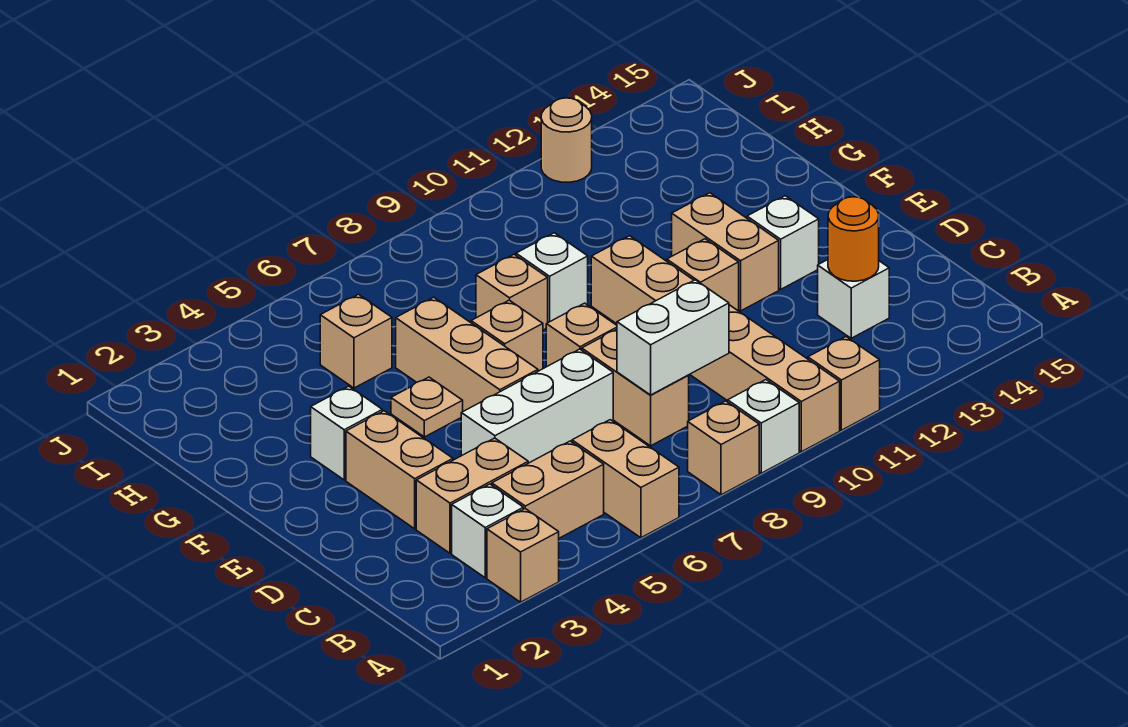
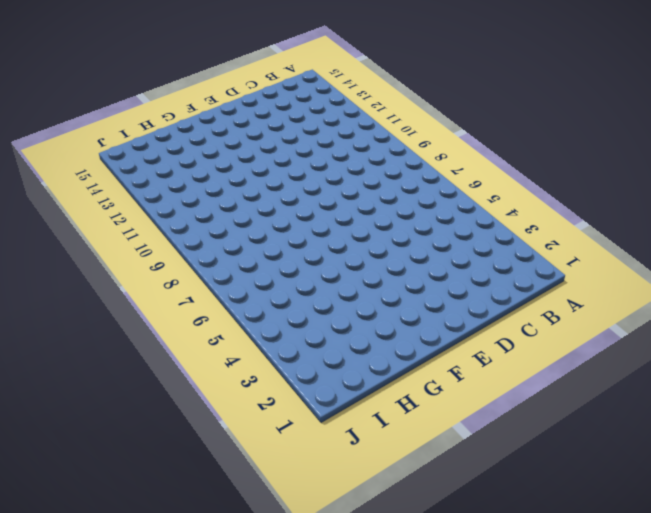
none -> tan 1x1 brick [487,509,559,602]
none -> tan 1x2 brick [572,420,679,538]
none -> tan 1x1 brick [688,401,759,495]

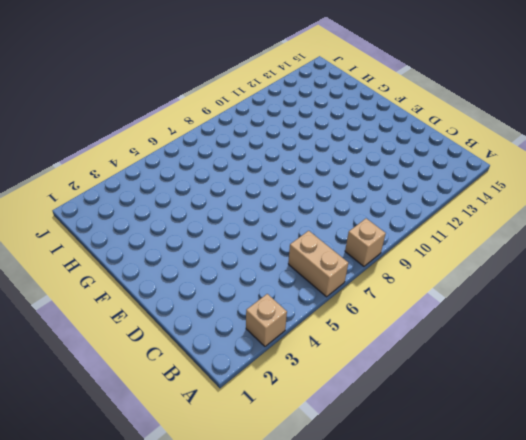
none -> white 1x1 brick [728,380,799,473]
none -> tan 1x6 brick [591,236,840,452]
none -> tan 1x1 brick [808,337,880,430]

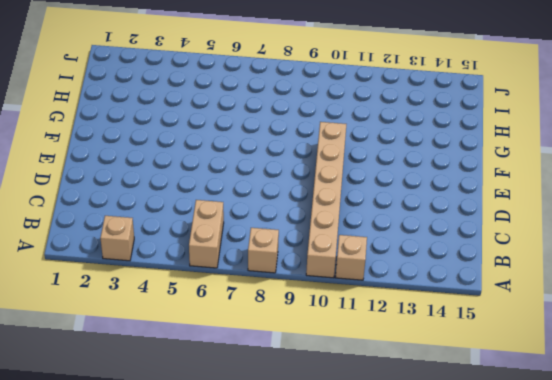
none -> white 1x1 brick [728,380,799,473]
none -> white 1x1 brick [452,484,523,578]
none -> tan 1x2 brick [492,441,604,538]

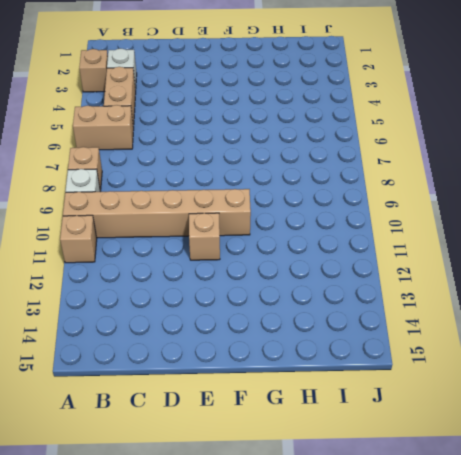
none -> tan 1x2 brick [416,438,528,553]
none -> tan 1x2 brick [582,329,689,446]
none -> white 1x1 brick [818,260,889,338]

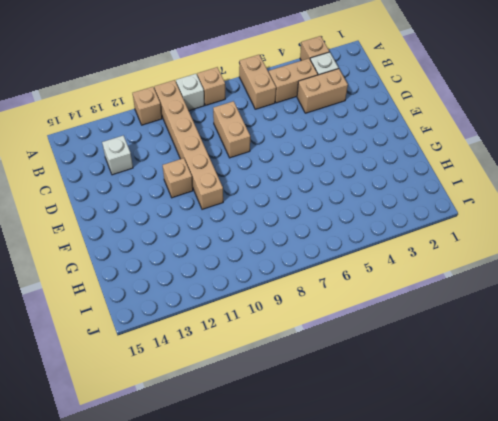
none -> tan 1x2 brick [346,411,453,529]
none -> white 1x3 brick [461,349,613,463]
none -> tan 1x3 brick [396,297,538,411]

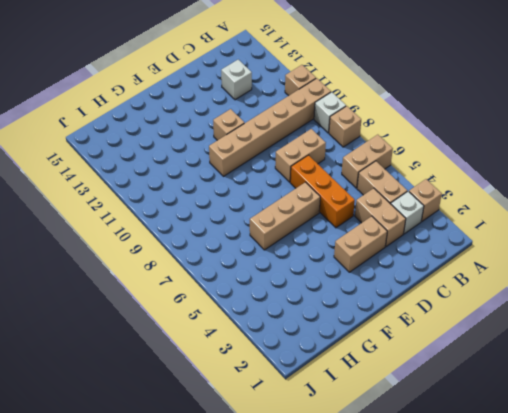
orange 1x3 brick [290,155,355,228] -> white 1x3 brick [461,349,613,463]
none -> tan 1x1 brick [546,303,617,367]
none -> tan 1x2 brick [672,193,779,311]
none -> white 1x1 brick [747,196,819,289]

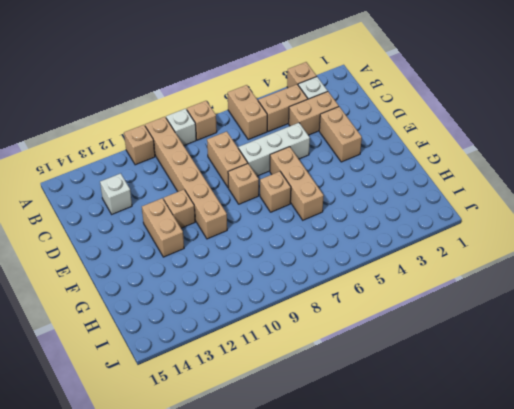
none -> white 1x1 brick [747,196,819,289]
none -> white 1x1 brick [311,386,382,480]
none -> tan 1x1 plate [391,377,463,437]

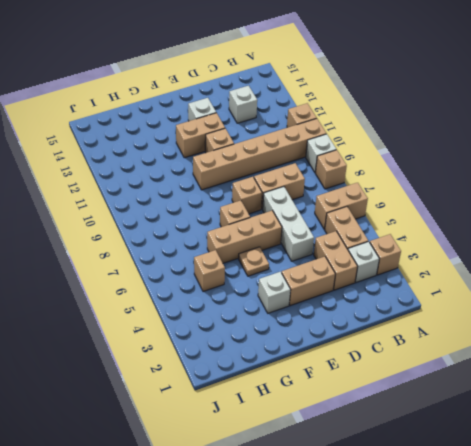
none -> tan 1x1 brick [476,254,548,330]
none -> white 1x1 brick [516,233,588,323]
none -> tan 1x1 round brick [541,98,592,182]

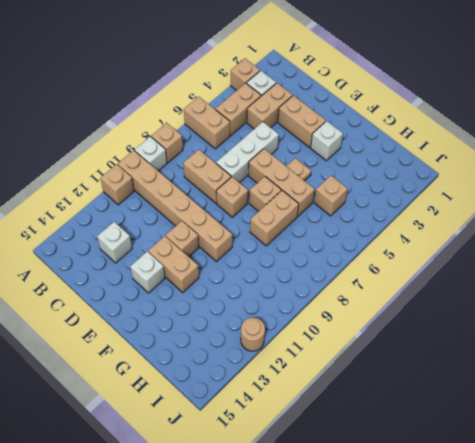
tan 1x2 brick [250,190,299,246] -> tan 1x1 brick [476,254,548,330]
none -> white 1x1 brick [516,233,588,323]
none -> white 1x2 brick [617,280,729,395]
none -> orange 1x1 round brick [828,197,879,281]

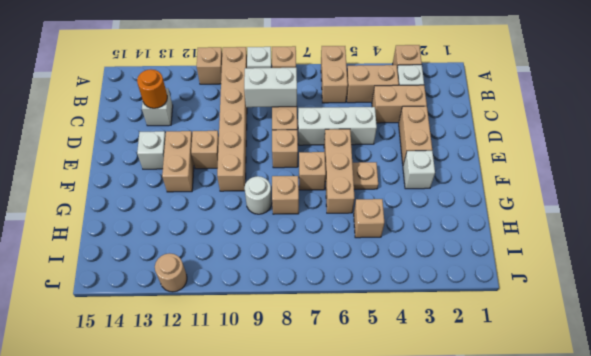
white 1x1 round brick [244,176,272,214] -> white 1x1 brick [516,233,588,323]

